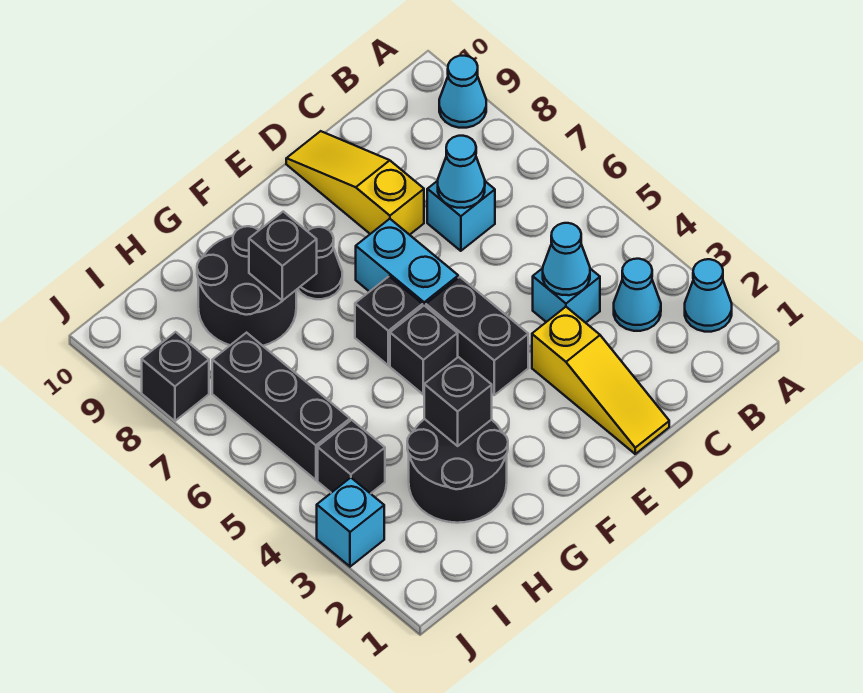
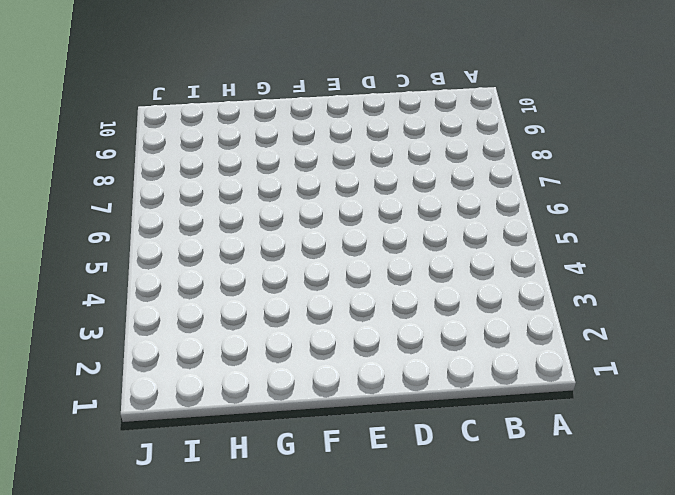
none -> cyan 1x1 cone [685,259,732,332]
none -> cyan 1x1 cone [439,56,486,128]
none -> cyan 1x1 cone [614,259,661,331]

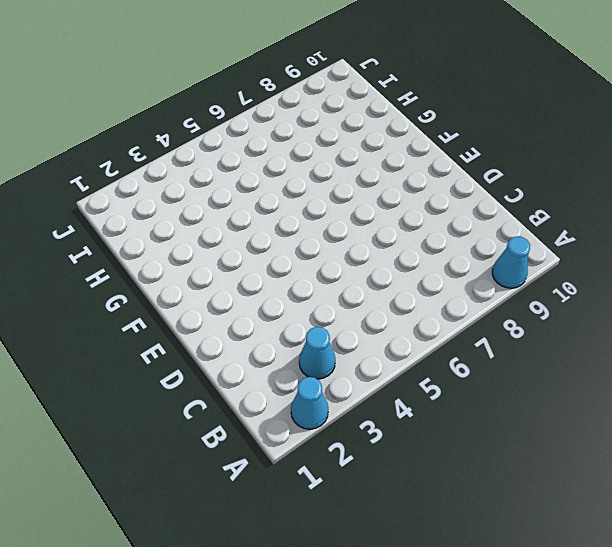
none -> cyan 1x1 brick [533,268,600,323]
none -> cyan 1x1 brick [427,181,495,251]
none -> yellow 1x3 slope [532,307,669,454]

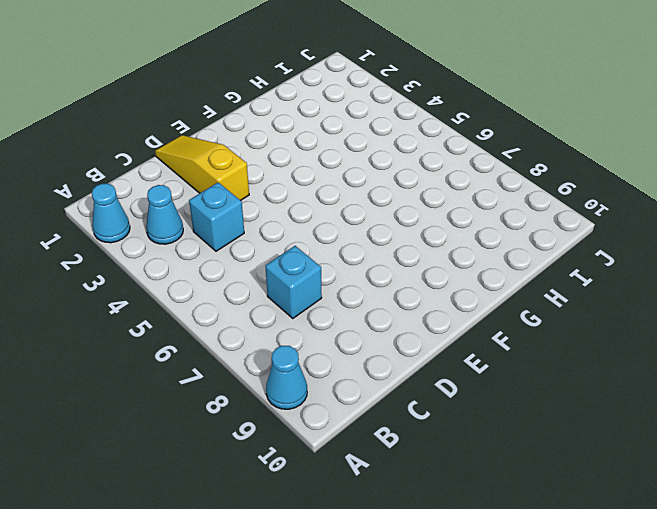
none -> yellow 1x3 slope [286,131,424,235]
none -> black 1x2 brick [426,277,528,395]
none -> cyan 1x2 brick [356,219,458,306]

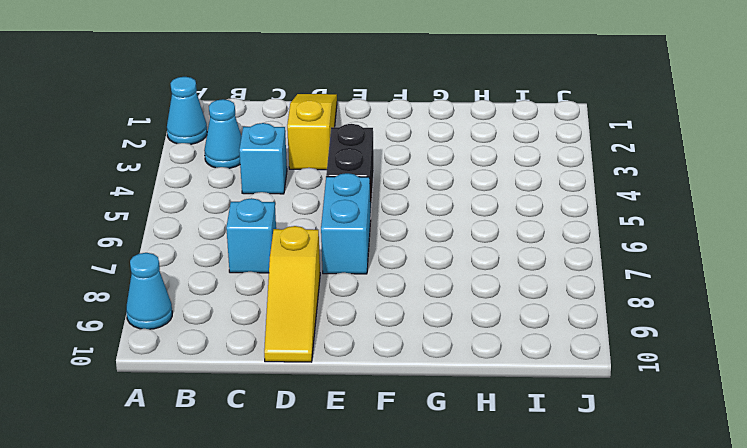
none -> black 1x1 brick [390,306,458,394]
none -> black 1x1 brick [355,276,422,365]
none -> black 1x1 cone [298,227,342,299]

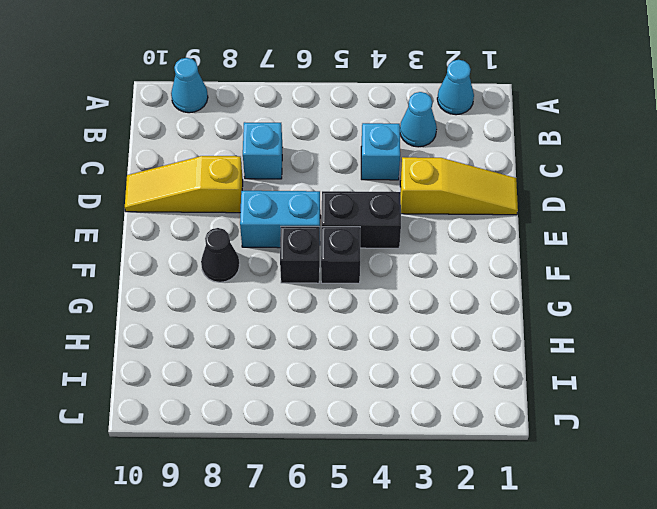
none -> black 2x2 round brick [407,419,508,523]
none -> black 2x2 round brick [197,226,296,346]
none -> black 1x1 brick [318,420,385,494]

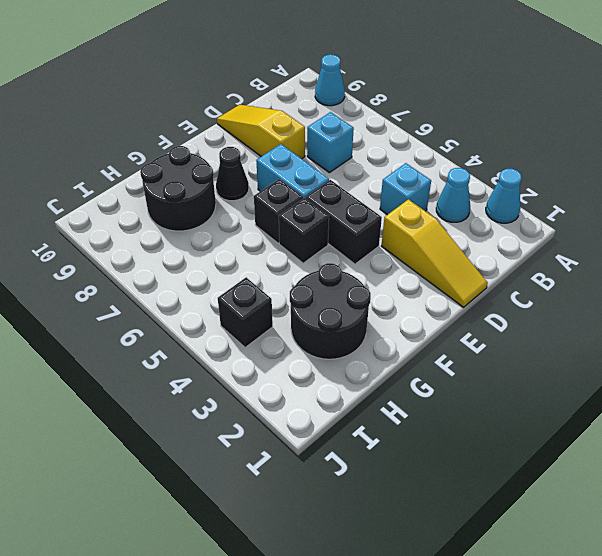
none -> black 1x3 brick [212,333,350,480]
none -> cyan 1x1 brick [317,478,384,567]
none -> black 1x1 brick [142,332,209,421]

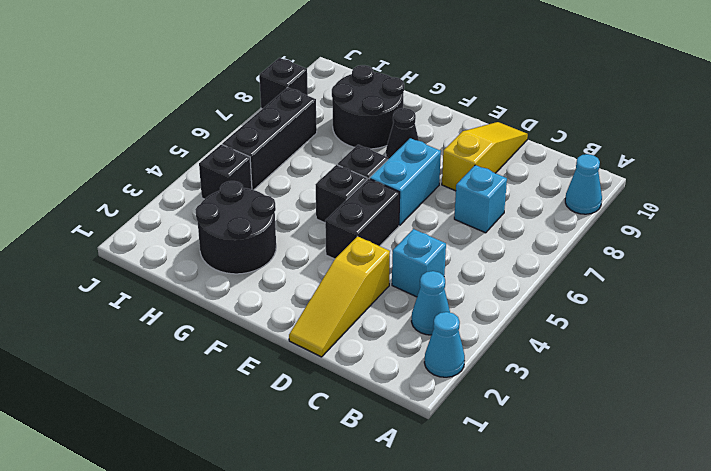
none -> cyan 1x1 brick [317,478,384,567]
none -> cyan 1x1 cone [543,223,590,295]
none -> cyan 1x1 cone [438,136,485,208]

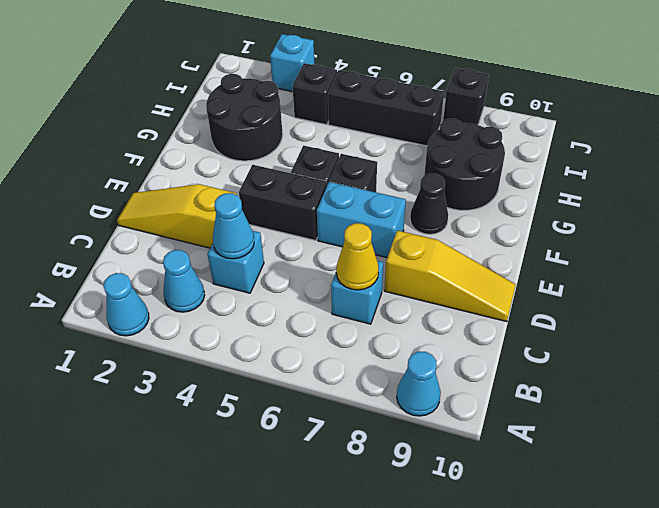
yellow 1x1 cone [336,223,379,290] -> cyan 1x1 cone [438,136,485,208]
none -> black 1x1 brick [424,357,492,446]
none -> black 1x1 brick [249,212,317,301]

